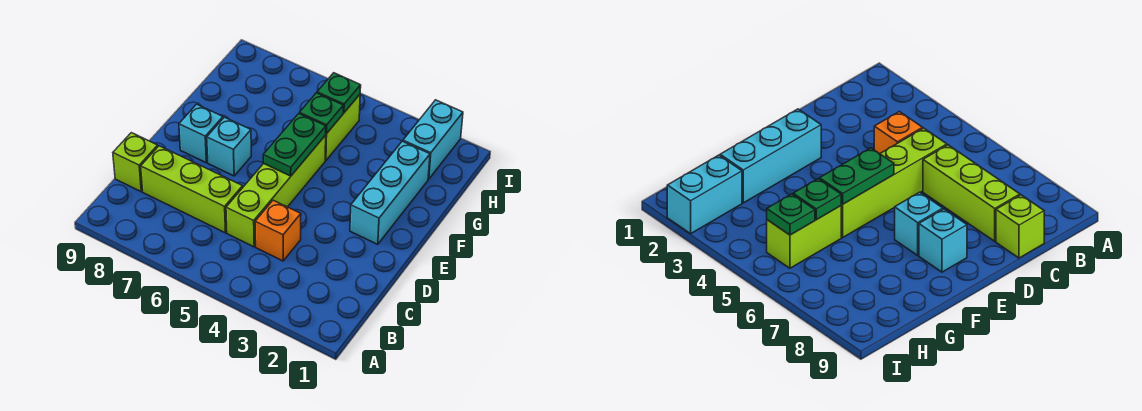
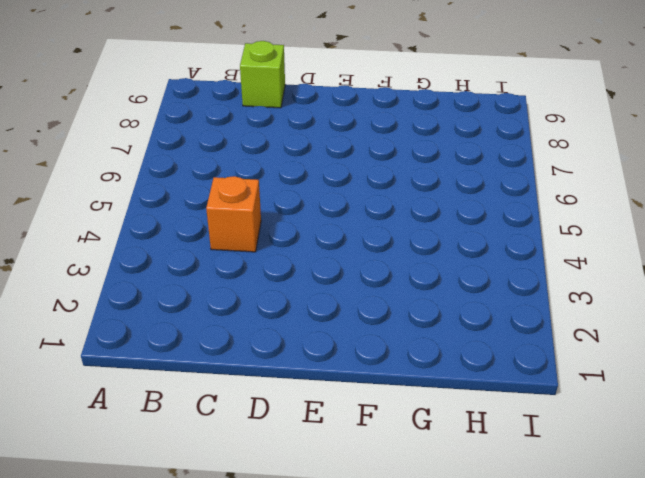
none -> lime 1x4 brick [226,135,326,247]
none -> lime 1x3 brick [141,146,243,233]
none -> cyan 1x3 brick [350,141,430,244]

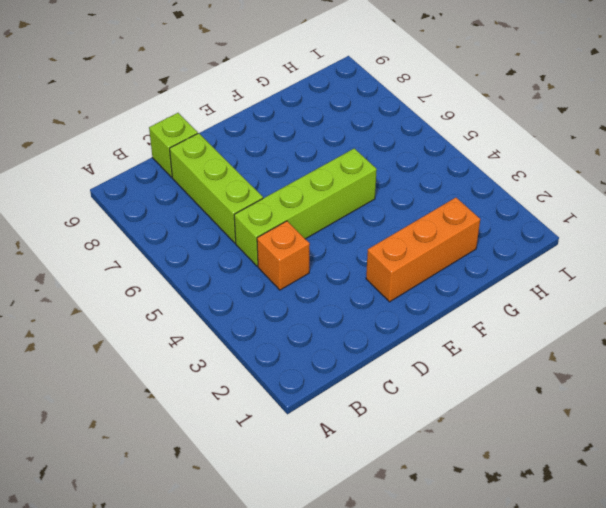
orange 1x3 brick [366,198,480,302] -> cyan 1x3 brick [350,141,430,244]
none -> cyan 1x1 brick [207,117,251,176]
none -> cyan 1x1 brick [179,104,223,163]
none -> lime 1x2 brick [325,95,360,161]

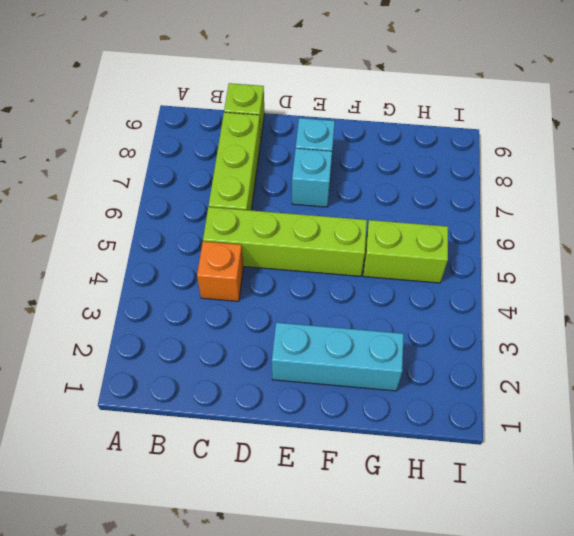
none -> cyan 1x2 brick [403,100,463,179]
none -> green 1x2 plate [263,114,326,176]
none -> green 1x1 plate [299,93,343,134]

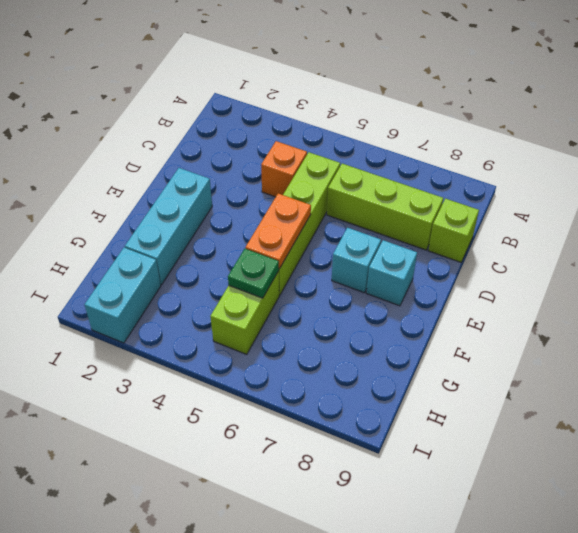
orange 1x2 plate [245,193,311,269] -> green 1x2 plate [263,114,326,176]
none -> green 1x1 plate [317,73,361,113]

